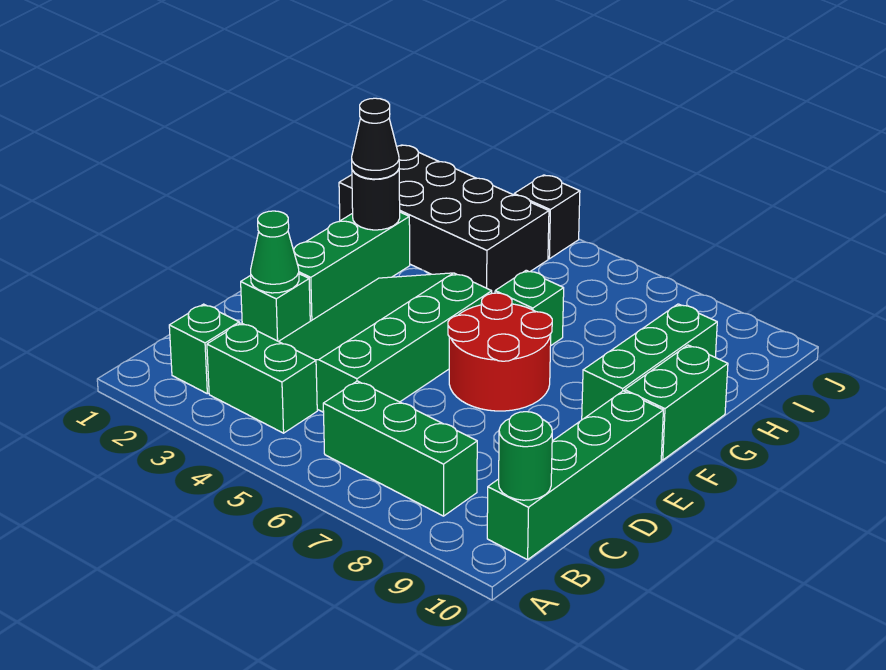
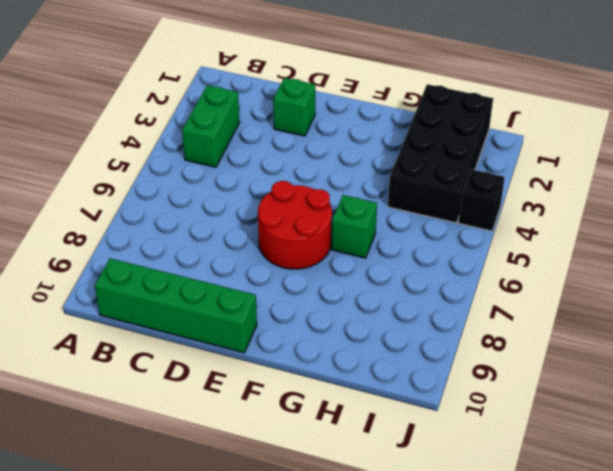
none -> green 1x1 brick [169,304,239,394]
none -> green 1x3 brick [323,381,477,516]
none -> green 3x4 slope [279,273,492,412]

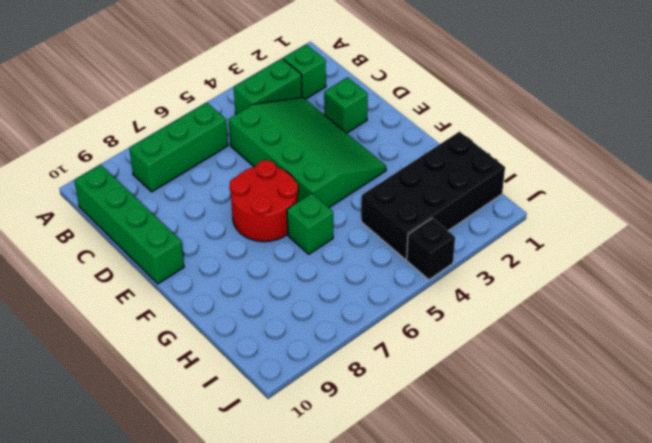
none -> green 1x3 brick [293,212,410,321]
none -> green 1x3 brick [582,304,717,420]
none -> green 1x2 brick [625,345,728,460]

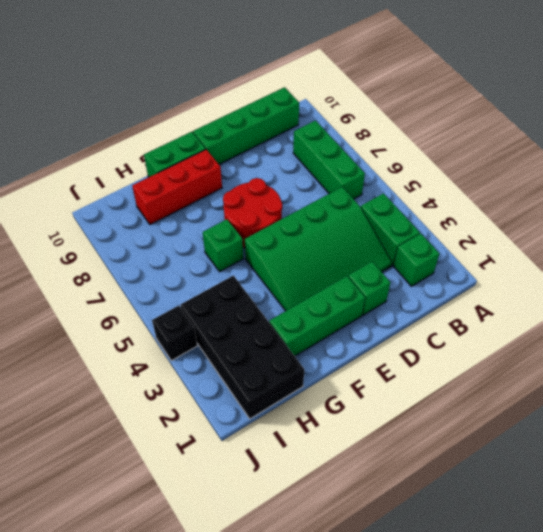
red 1x3 brick [132,149,222,224] -> green 1x3 brick [582,304,717,420]
none -> green 1x1 round brick [499,412,552,500]
none -> green 1x1 cone [251,211,299,293]
none -> black 1x1 round brick [352,169,400,230]

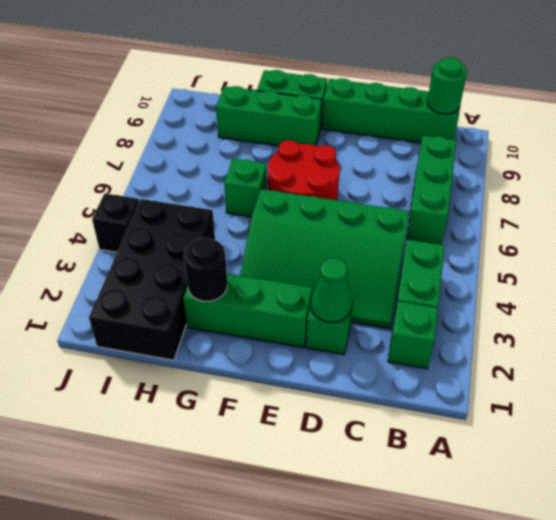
none -> black 1x1 cone [352,98,399,179]

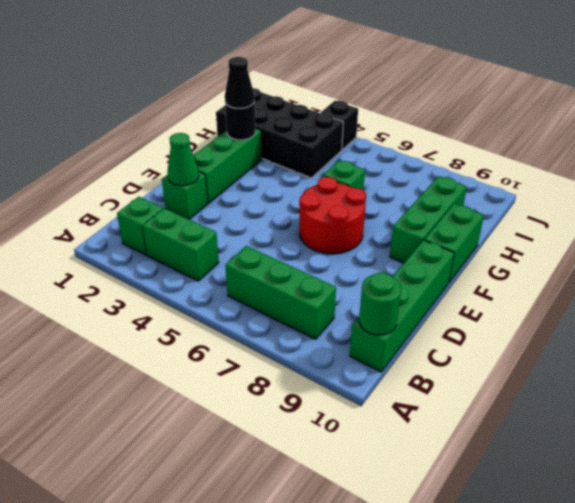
none -> green 3x4 slope [279,273,492,412]

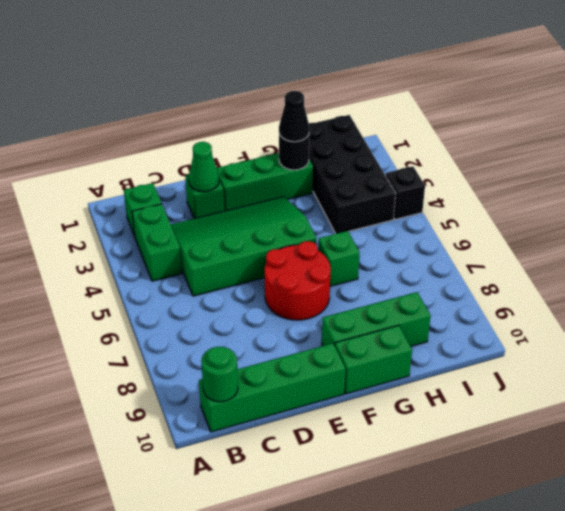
none -> green 1x3 brick [323,381,477,516]

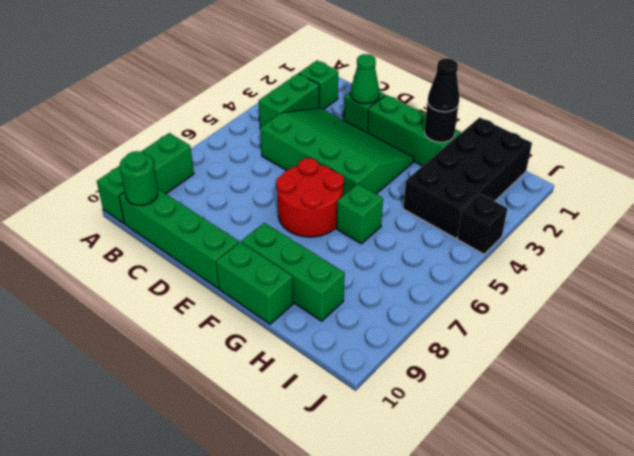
green 1x3 brick [97,133,194,223] -> green 1x3 brick moved to [323,381,477,516]

